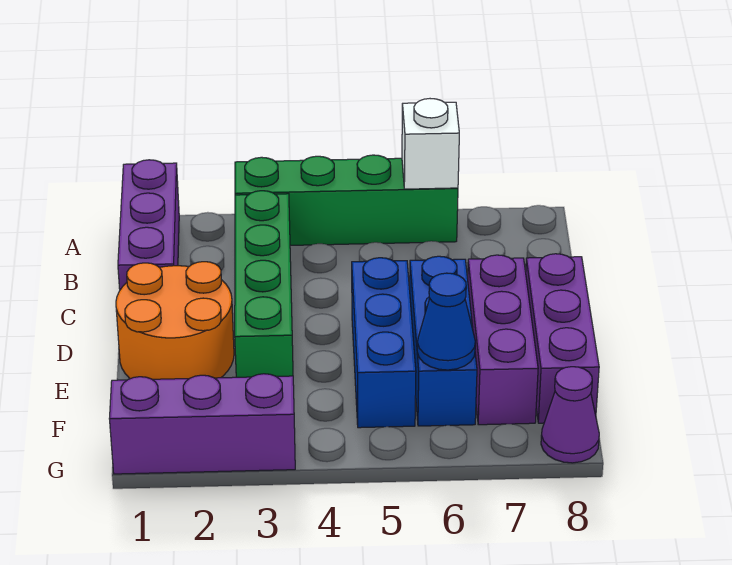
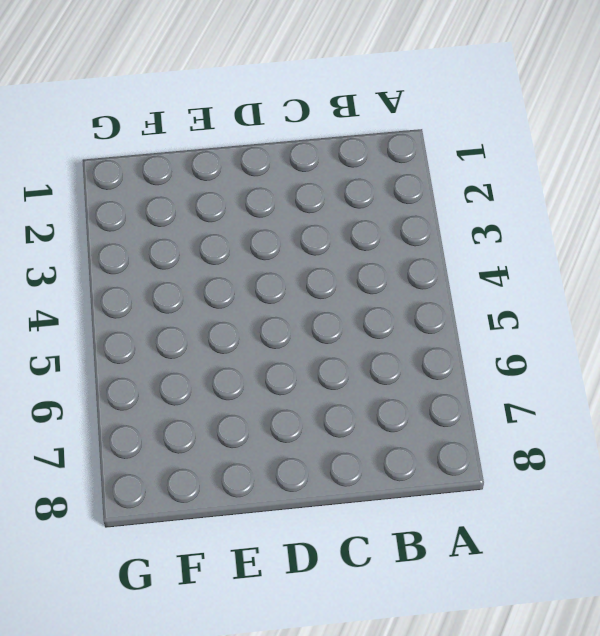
none -> purple 1x3 brick [118,160,179,290]
none -> green 1x4 brick [235,155,458,245]
none -> green 1x4 brick [235,191,293,377]

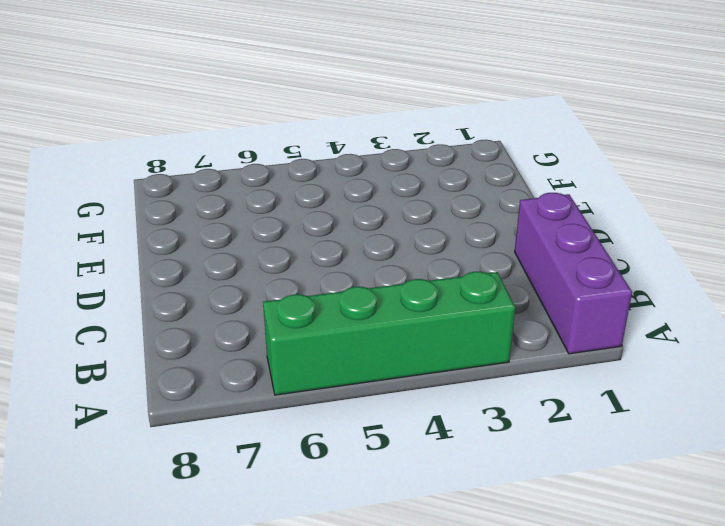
none -> green 1x4 brick [235,191,293,377]
none -> orange 2x2 round brick [116,262,234,379]
none -> blue 1x3 brick [352,258,416,428]

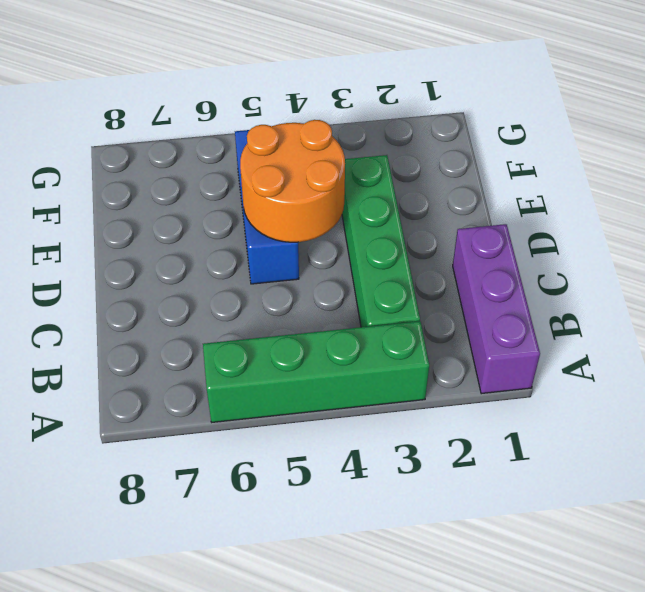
orange 2x2 round brick [240,120,345,242] -> orange 2x2 round brick moved to [116,262,234,379]
none -> blue 1x3 brick [410,256,477,426]
none -> purple 1x3 brick [468,255,538,425]
none -> purple 1x3 brick [526,254,599,423]

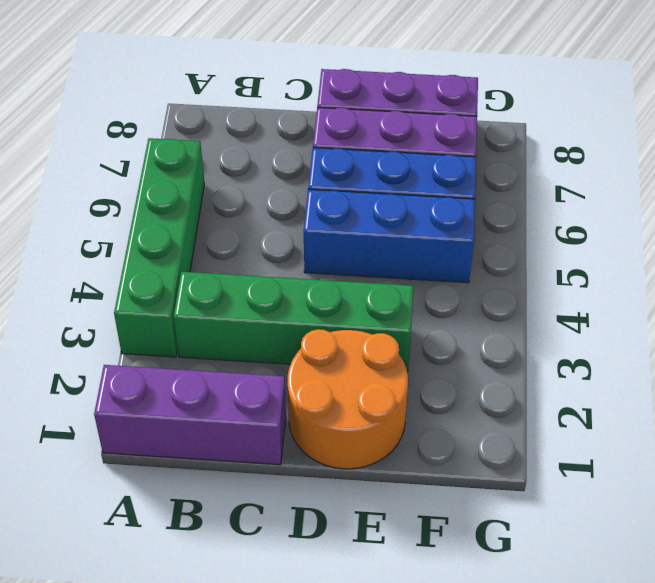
none -> purple 1x3 brick [109,374,295,474]
none -> purple 1x1 cone [541,367,599,463]
none -> white 1x1 brick [402,99,459,189]

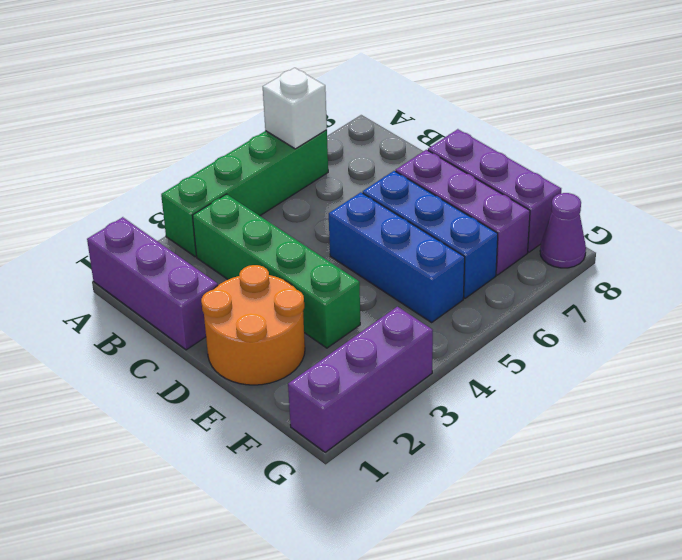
none -> blue 1x1 cone [417,273,475,370]

